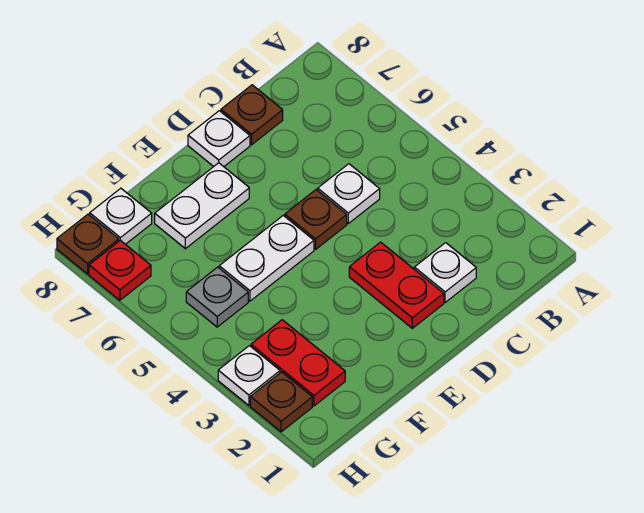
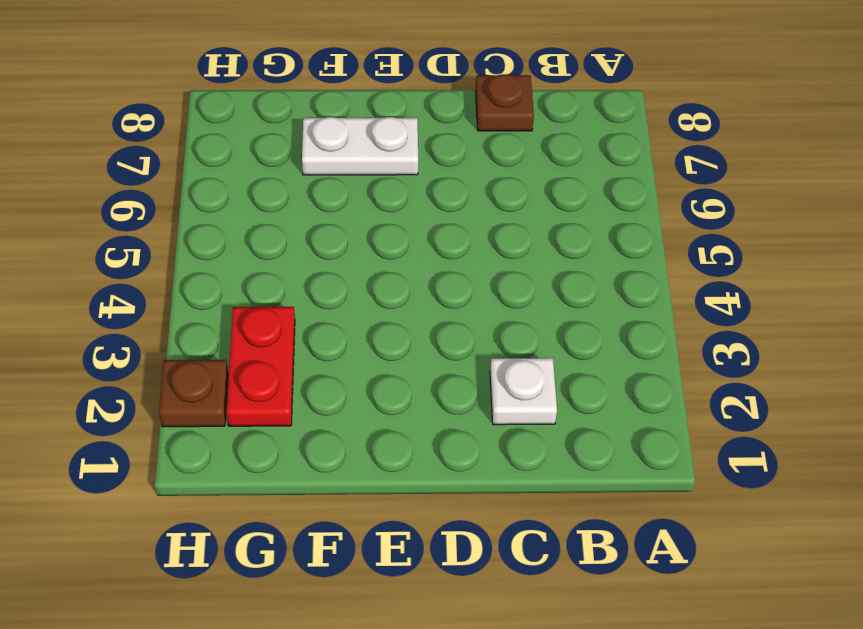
none -> white 1x1 plate [318,164,380,224]
none -> red 1x2 plate [349,242,444,328]
none -> brown 1x1 plate [285,190,347,249]

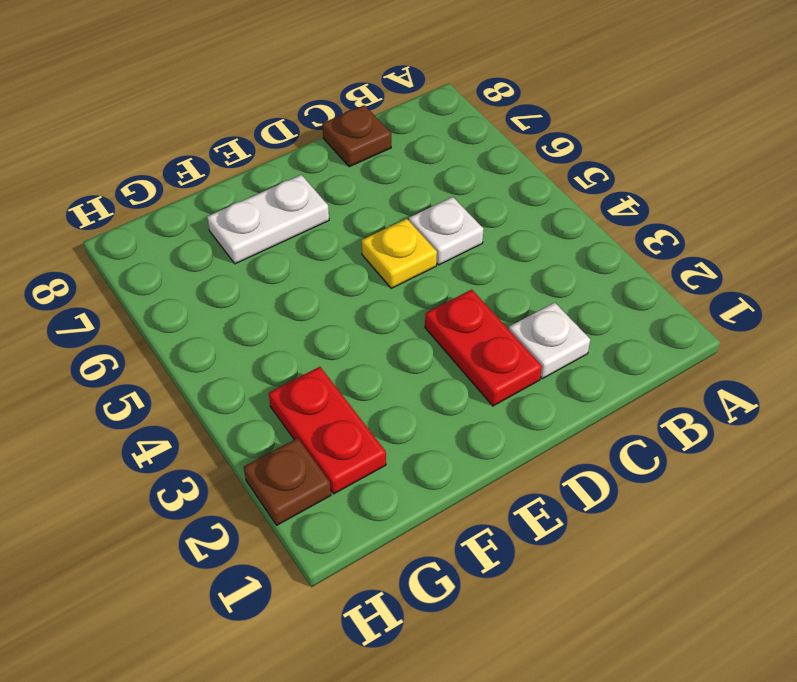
yellow 1x1 plate [362,219,437,288] -> brown 1x1 plate [285,190,347,249]
none -> white 1x1 plate [188,111,250,167]
none -> white 1x2 plate [219,215,314,301]
none -> grey 1x1 plate [186,267,248,327]

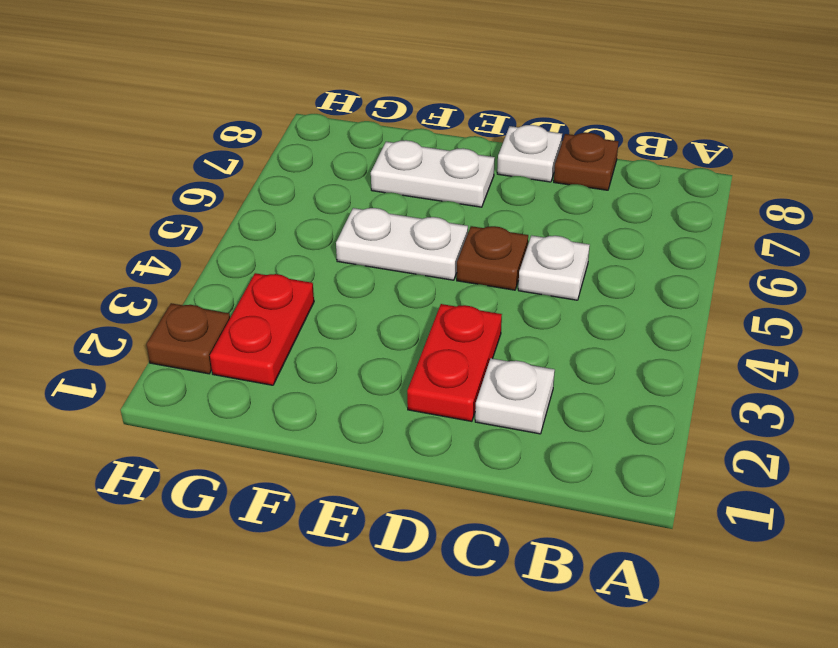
none -> grey 1x1 plate [186,267,248,327]
none -> white 1x1 plate [90,188,152,244]
none -> white 1x1 plate [218,346,280,405]

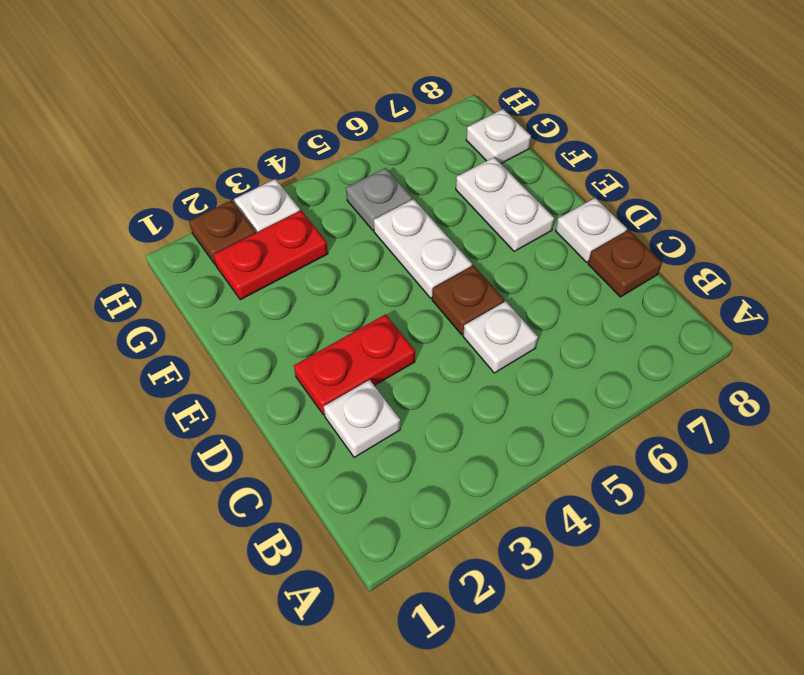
none -> red 1x1 plate [89,240,151,300]
none -> brown 1x1 plate [57,214,119,274]

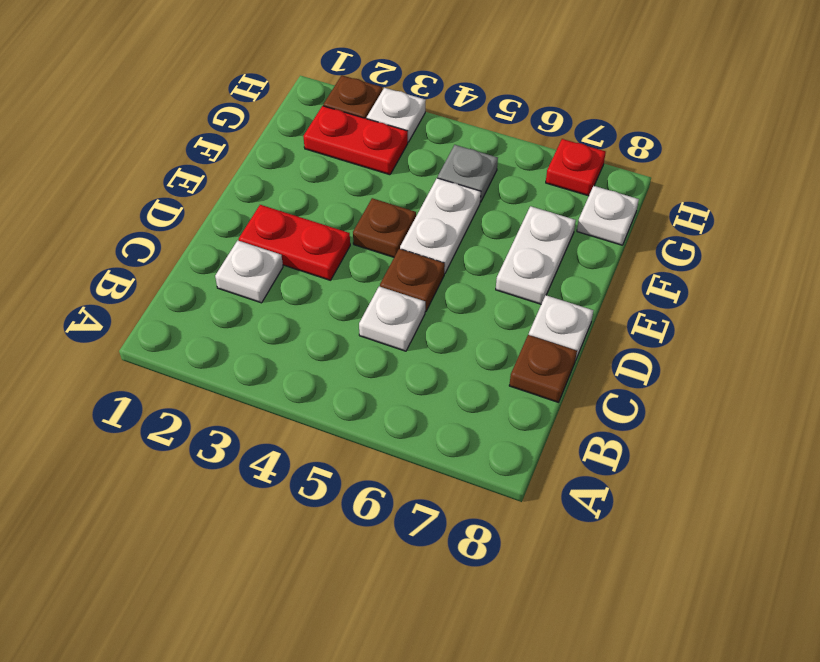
brown 1x1 plate [353,198,416,257] -> brown 1x1 plate moved to [57,214,119,274]

